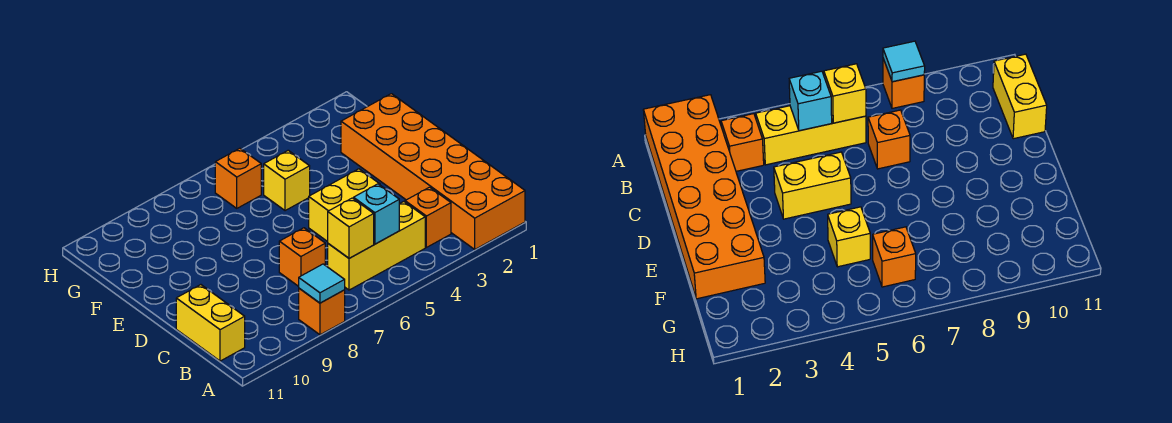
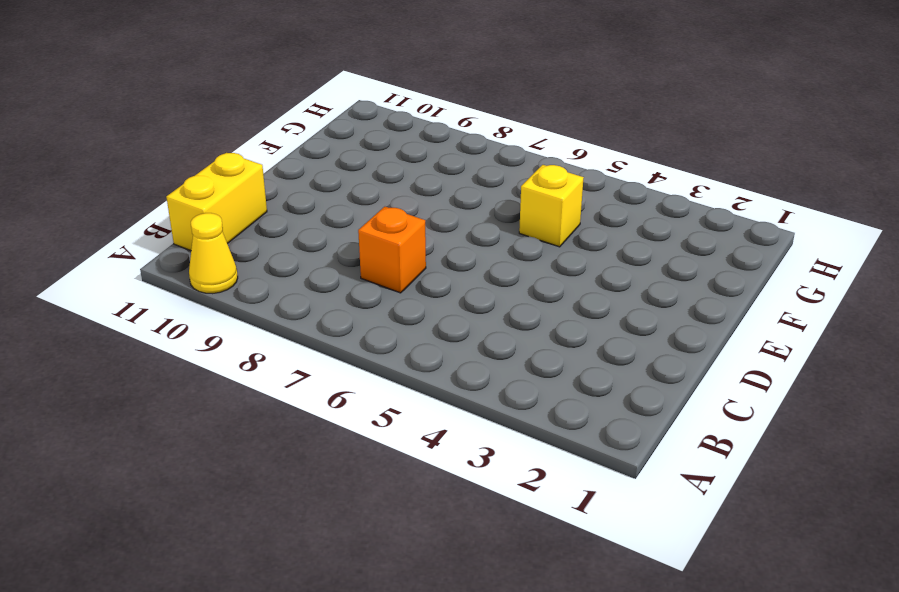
yellow 1x1 cone [189,213,238,294] -> none
none -> orange 2x6 brick [341,94,525,249]
none -> orange 1x1 brick [299,288,345,335]
none -> orange 1x1 brick [405,187,451,247]

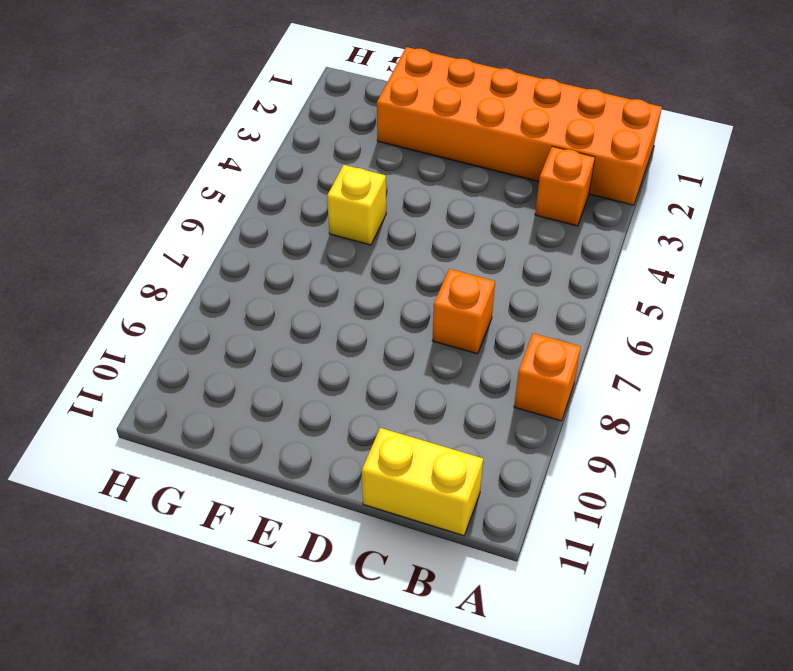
none -> yellow 1x3 brick [328,202,425,290]
none -> yellow 1x2 brick [309,169,380,242]
none -> orange 1x1 brick [215,148,261,208]

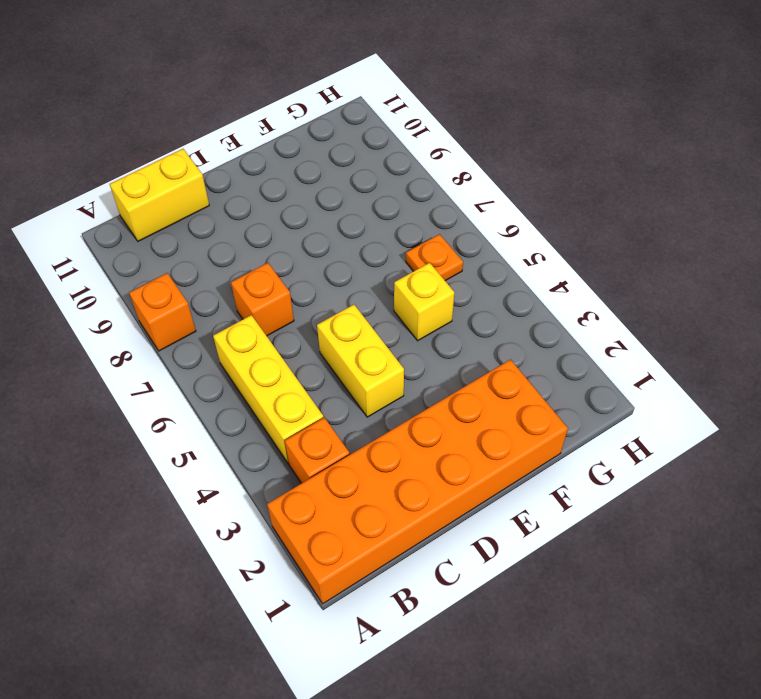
orange 1x1 plate [406,234,463,281] -> orange 1x1 brick [215,148,261,208]
none -> cyan 1x1 tile [299,264,345,303]
none -> cyan 1x1 brick [354,184,399,244]
none -> yellow 1x1 brick [328,198,374,258]

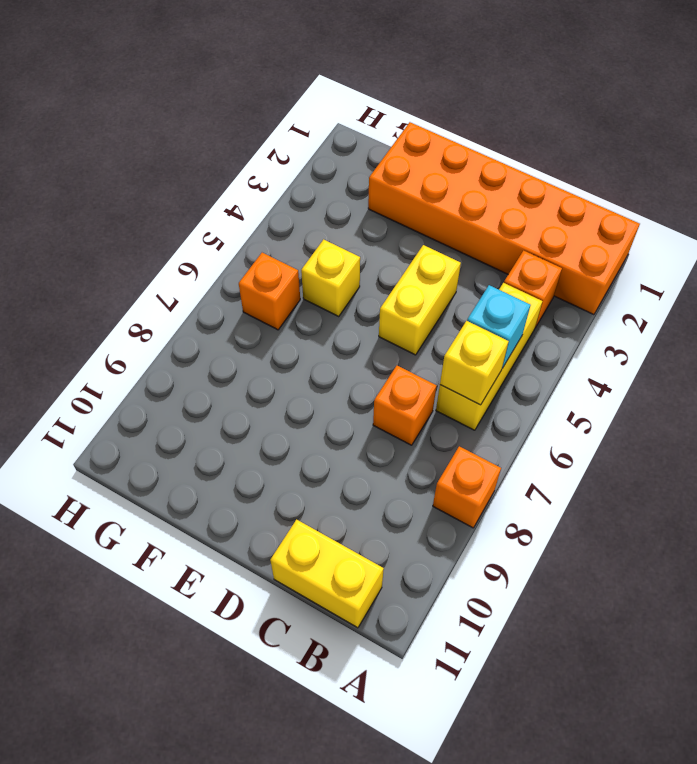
none -> cyan 1x1 tile [299,264,345,303]

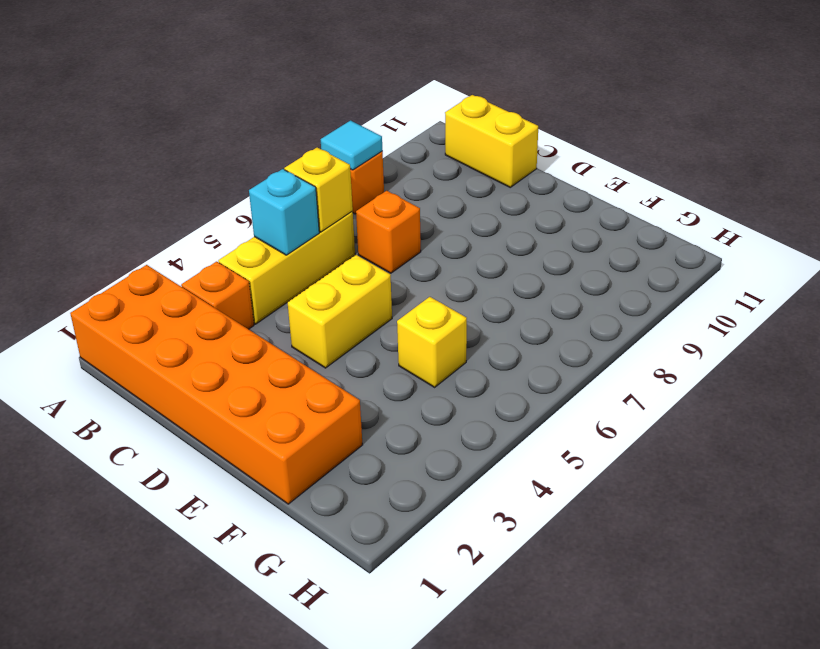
none -> orange 1x1 brick [215,148,261,208]

